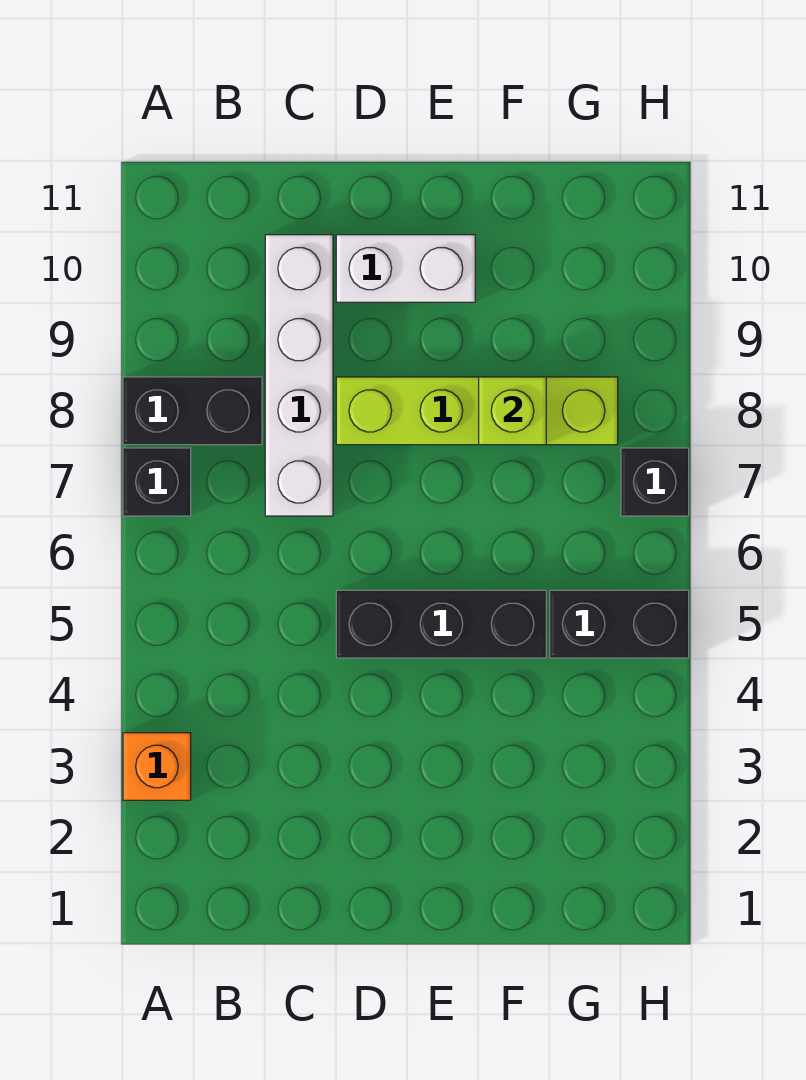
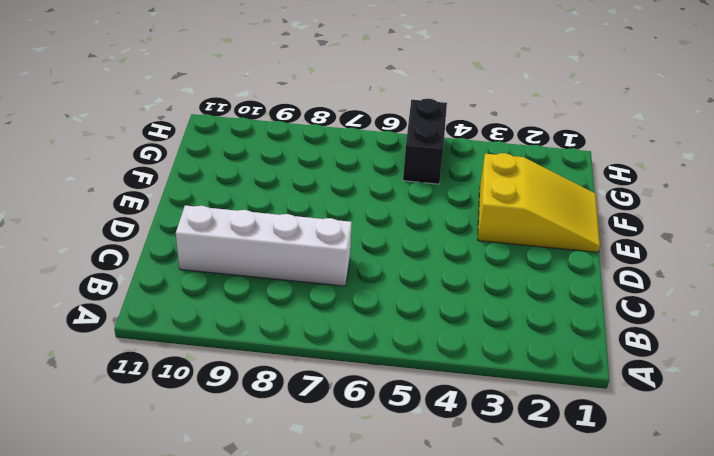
yellow 2x3 slope [478,153,600,252] -> none
none -> orange 1x1 brick [123,733,191,800]
none -> black 1x1 brick [123,448,191,516]

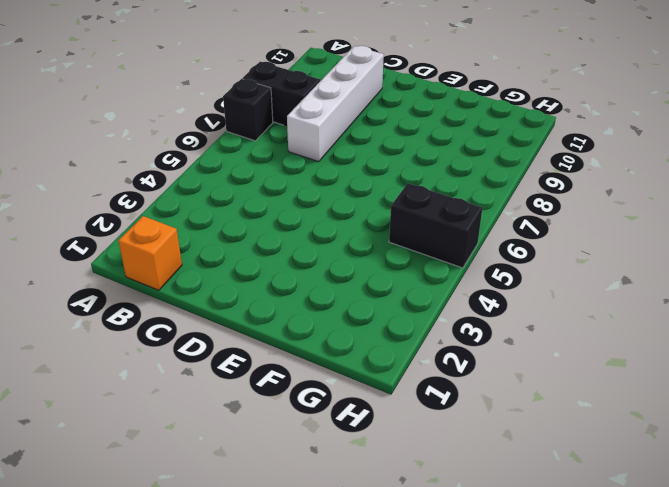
orange 1x1 brick [118,216,182,290] -> orange 1x1 brick moved to [123,733,191,800]
none -> black 1x3 brick [336,590,546,658]
none -> lime 1x4 brick [336,377,618,445]

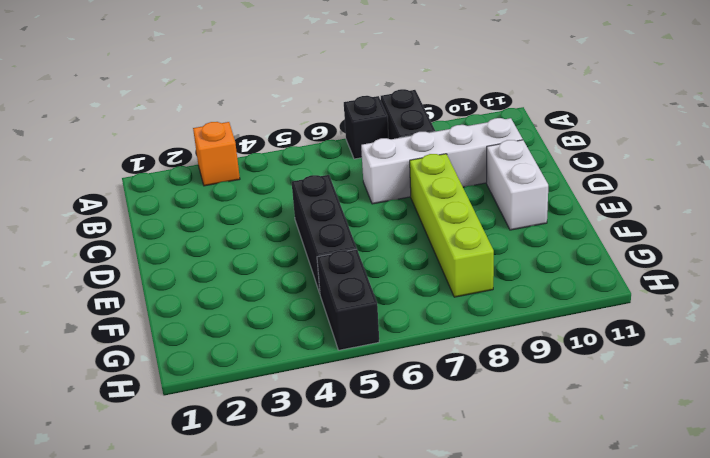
none -> black 1x1 brick [621,448,689,516]
none -> lime 1x1 brick [479,377,546,445]

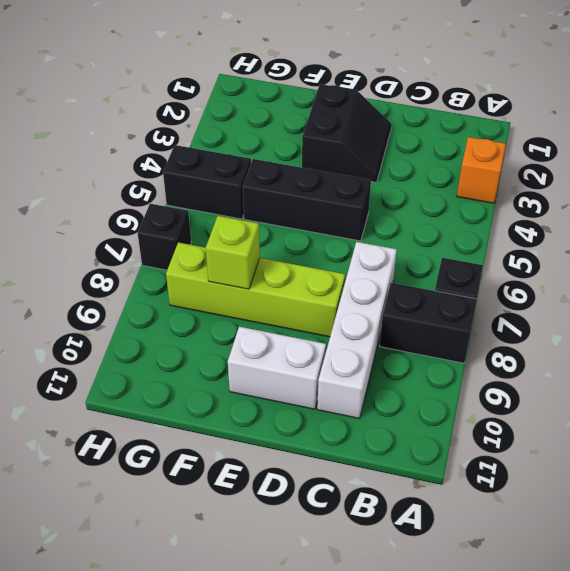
black 2x2 slope [302,84,392,182] -> none

